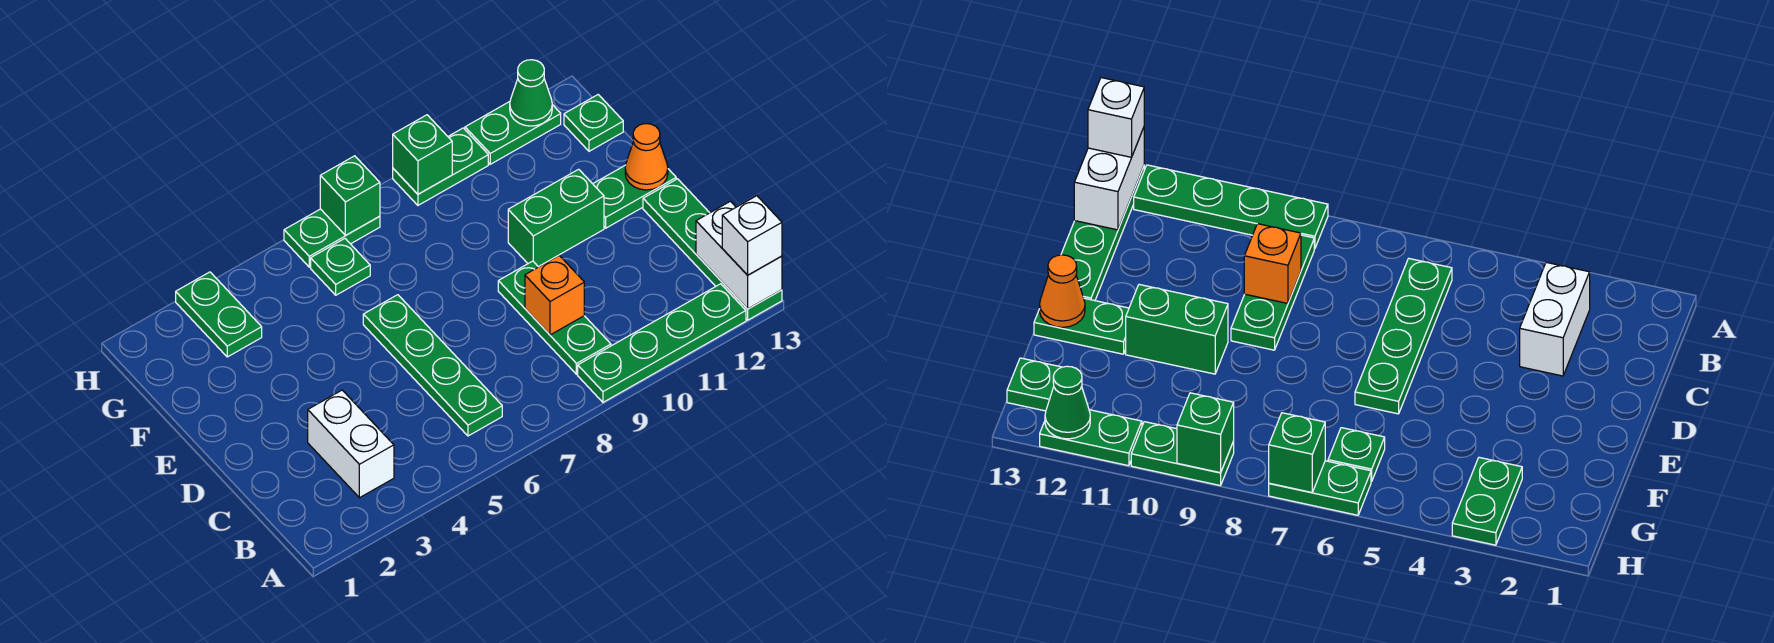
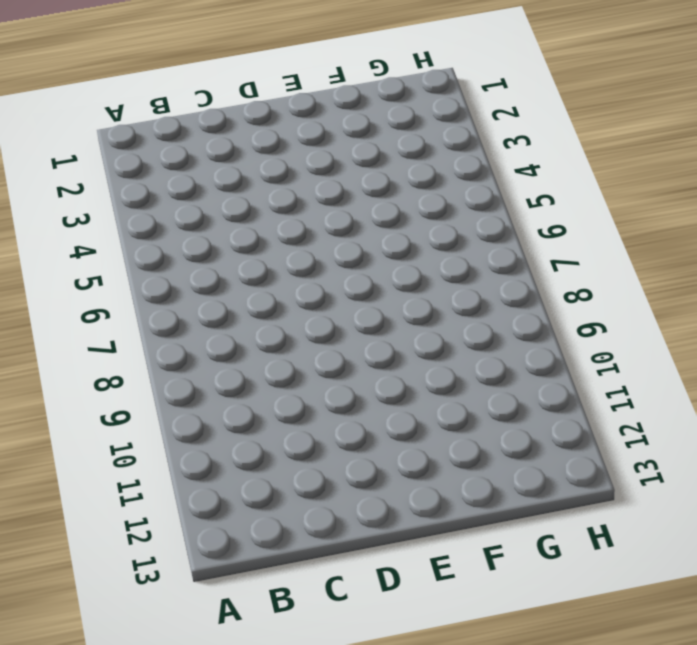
none -> green 1x4 plate [578,284,746,402]
none -> green 1x4 plate [643,179,782,320]
none -> white 1x2 brick [308,390,394,498]

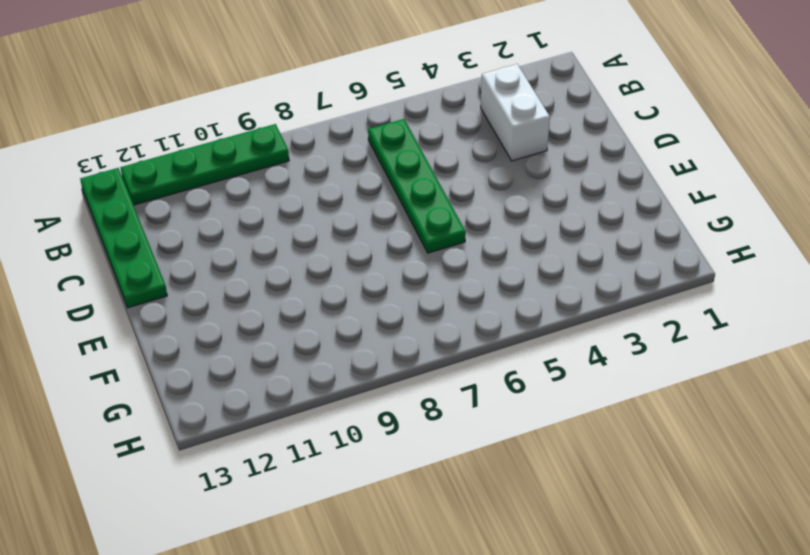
none -> green 1x3 plate [498,261,611,374]
none -> green 1x2 brick [508,169,604,267]
none -> green 1x2 plate [593,165,676,228]

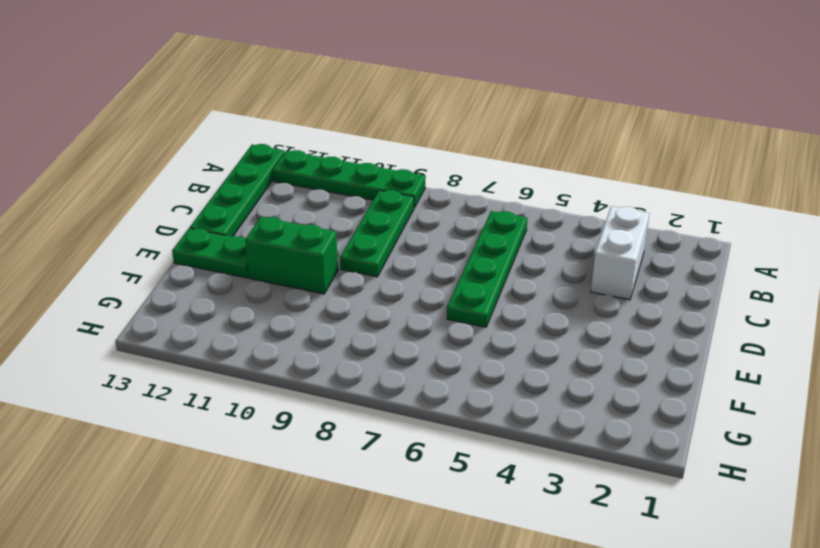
none -> green 1x2 plate [176,272,262,357]
none -> green 1x1 plate [311,239,370,295]
none -> green 1x1 plate [564,95,623,151]

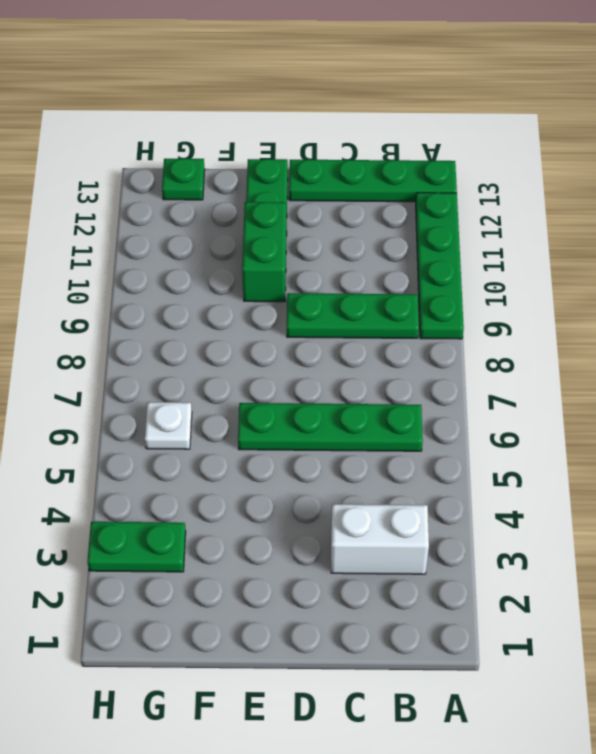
white 1x1 plate [145,402,192,449] -> green 1x1 plate [311,239,370,295]
none -> green 1x2 plate [284,209,380,267]
none -> green 1x2 plate [393,128,488,205]
none -> green 1x2 plate [465,102,561,164]

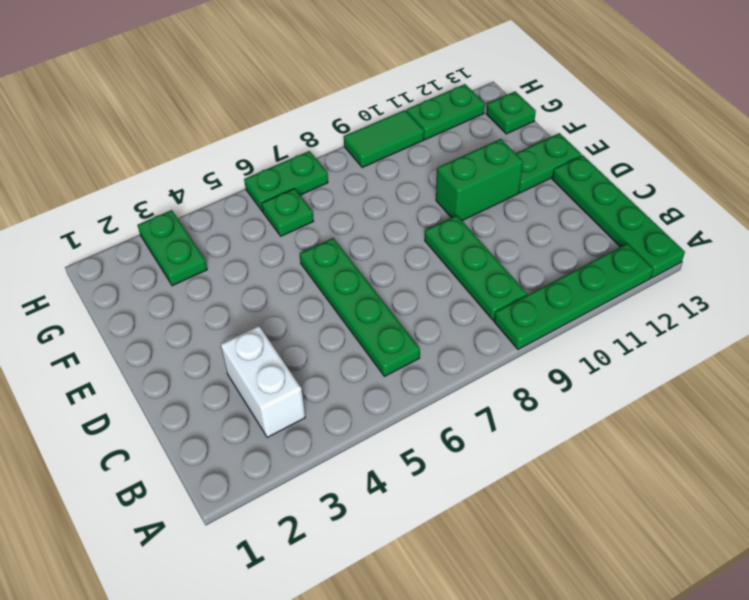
green 1x2 tile [344,110,424,167] -> green 1x2 plate [393,128,488,205]
none -> white 1x2 brick [696,201,782,309]
none -> orange 1x1 brick [525,256,584,335]
none -> orange 1x1 cone [625,124,668,190]

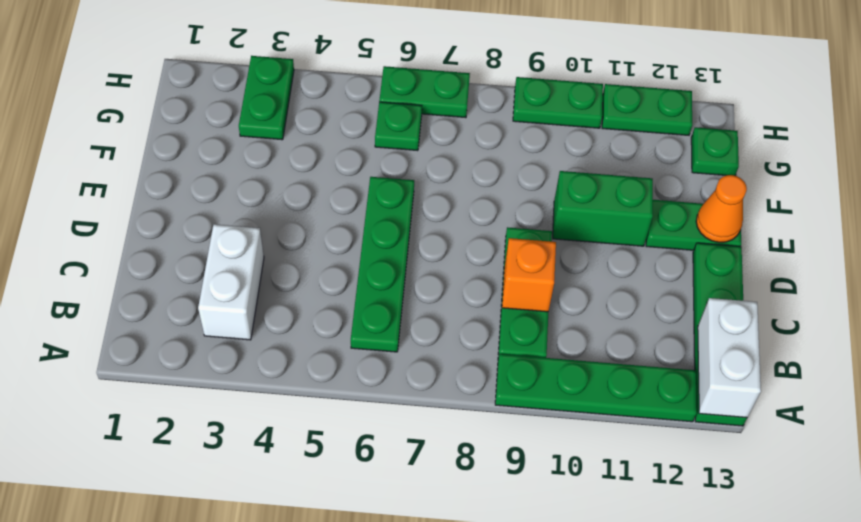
none -> green 1x1 brick [320,156,380,235]
none -> green 1x1 brick [393,115,452,194]
none -> green 1x1 cone [510,60,552,126]

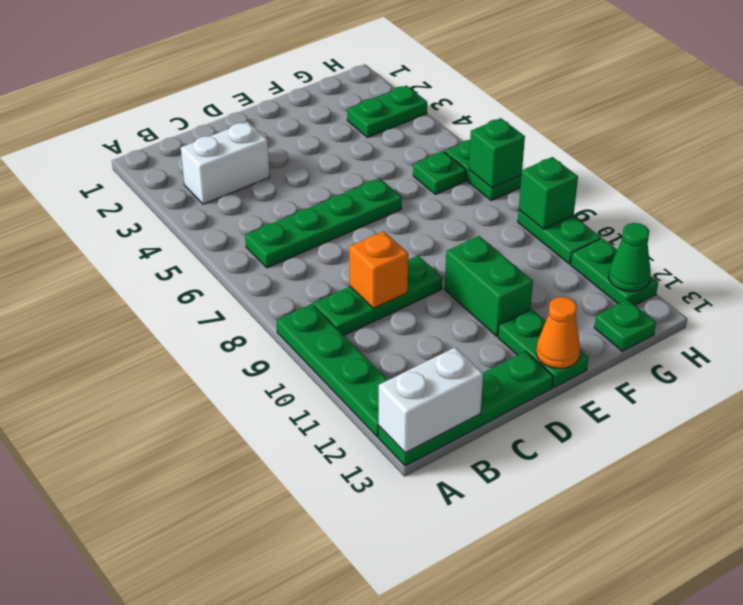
none -> white 1x1 brick [722,196,782,275]

